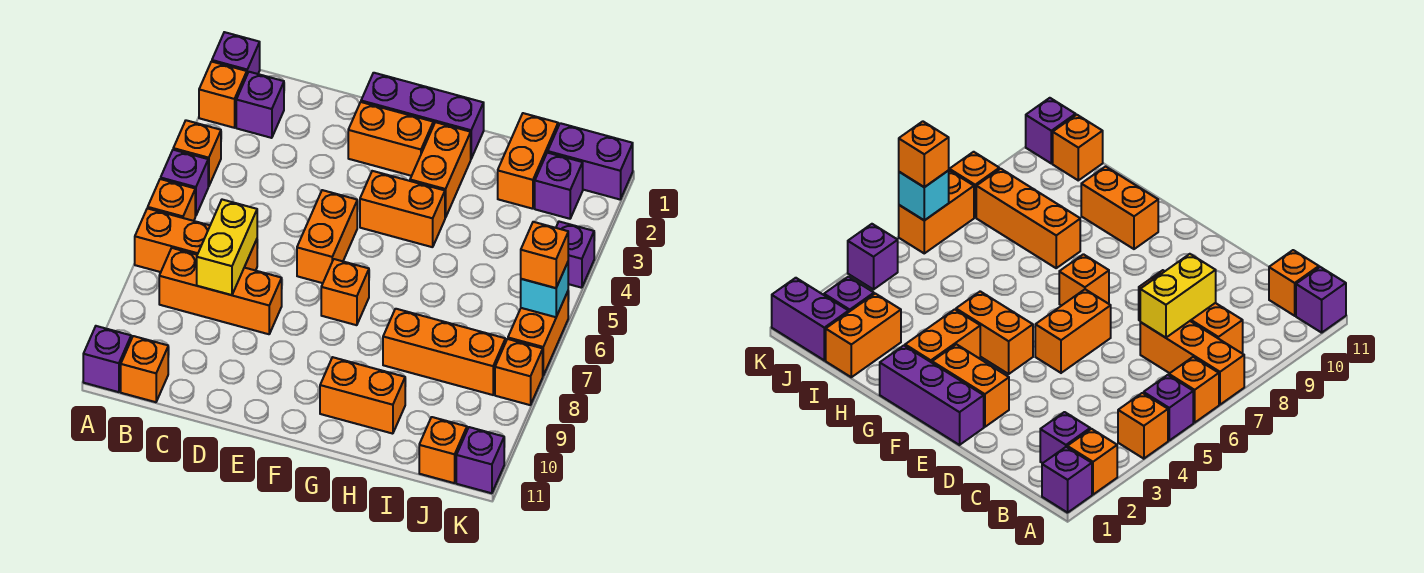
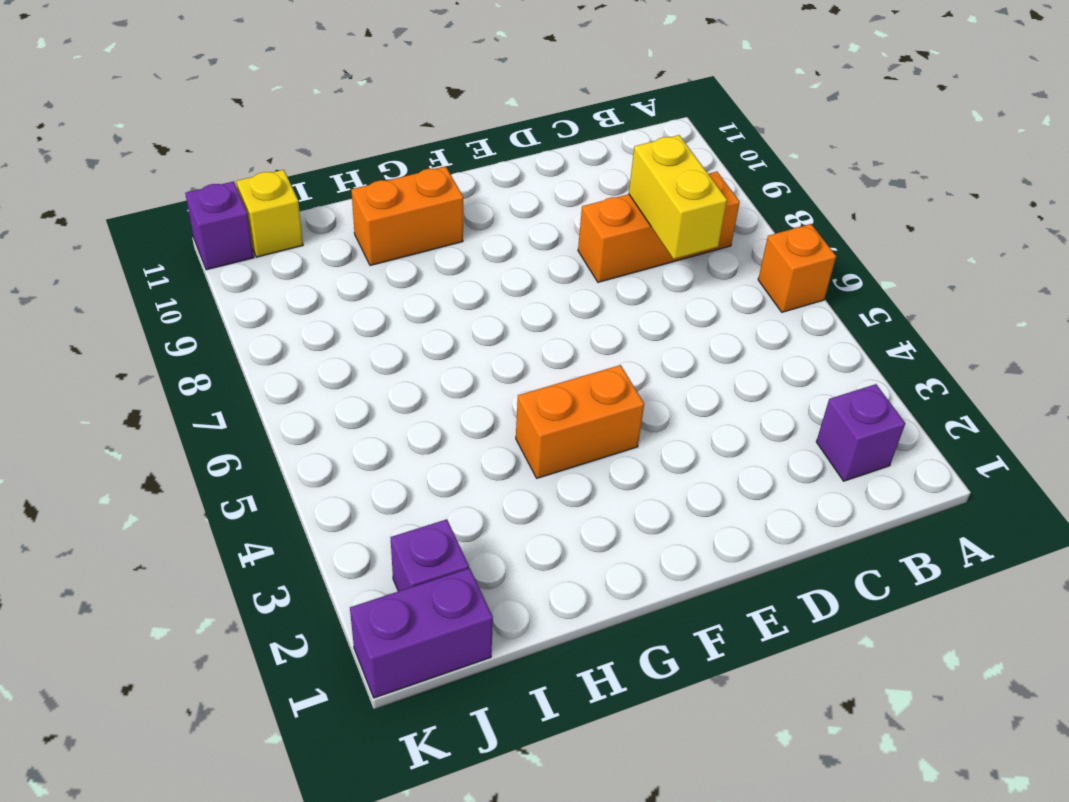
yellow 1x1 brick [236,170,303,257] -> orange 1x1 brick [419,417,467,483]
none -> purple 1x1 brick [212,32,260,74]
none -> orange 1x1 brick [199,62,247,128]
none -> orange 1x1 brick [173,120,221,187]

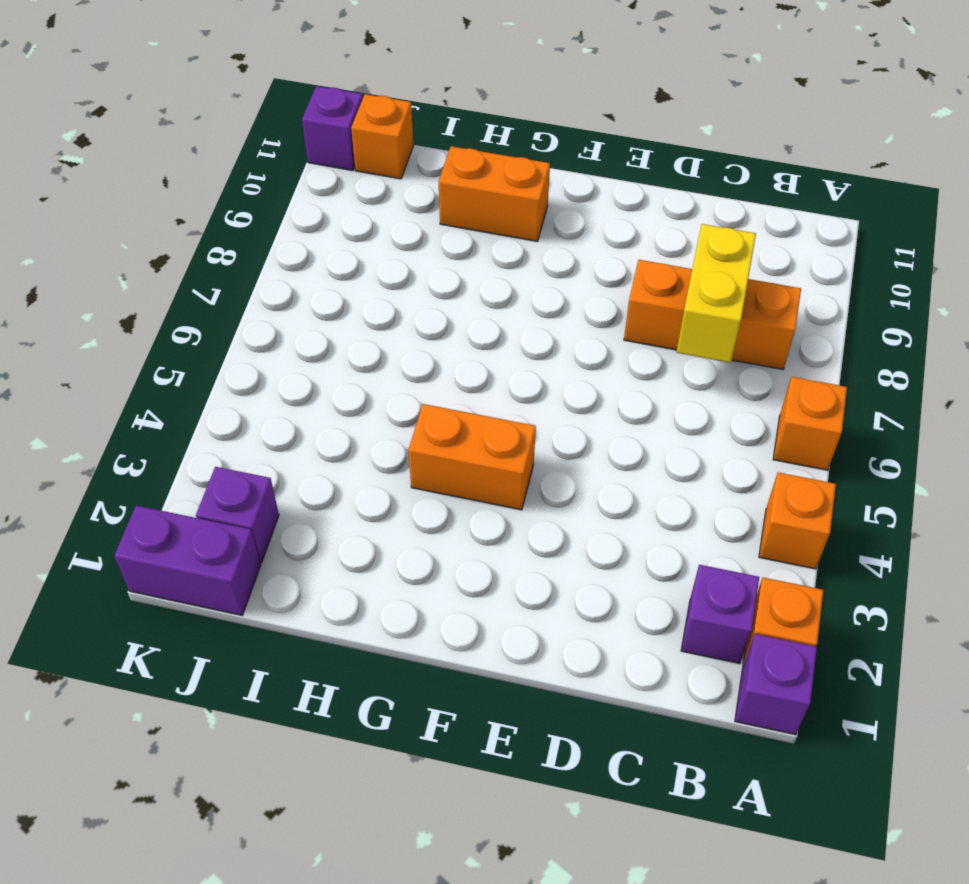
none -> purple 1x1 brick [161,150,208,216]
none -> orange 1x3 brick [135,208,257,272]
none -> purple 1x1 brick [83,326,131,392]

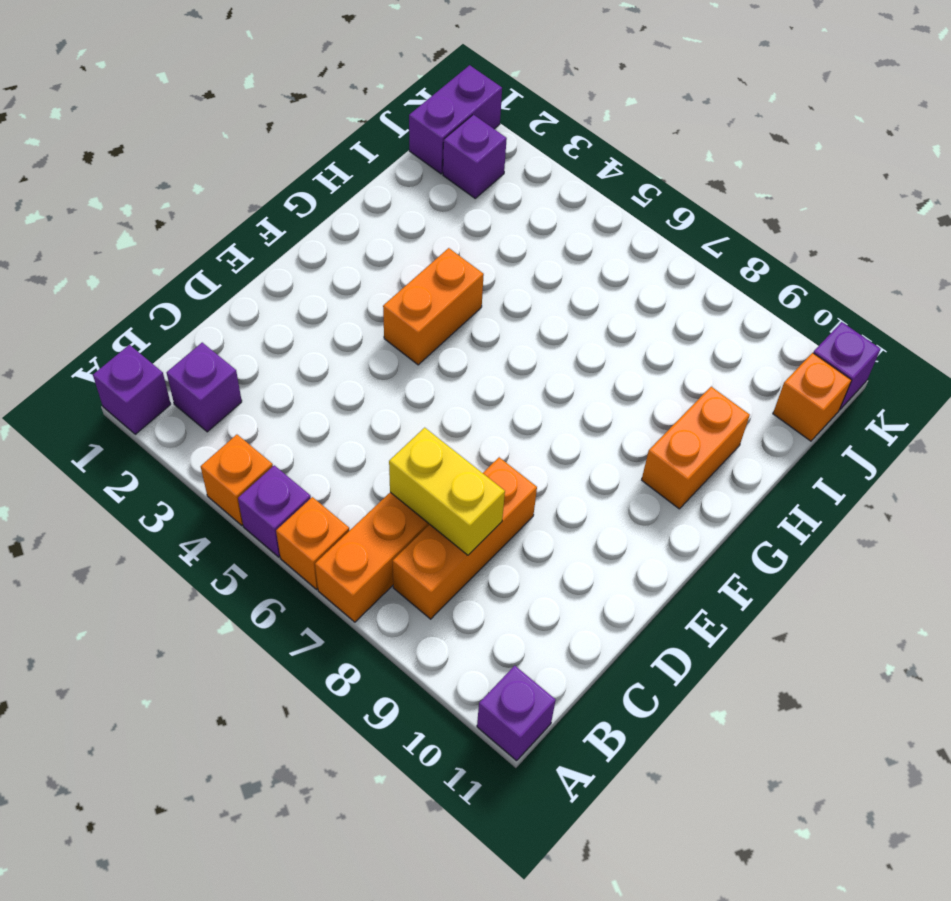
none -> orange 1x1 brick [199,62,247,128]
none -> orange 1x1 brick [121,336,168,402]
none -> purple 1x3 brick [361,73,484,158]

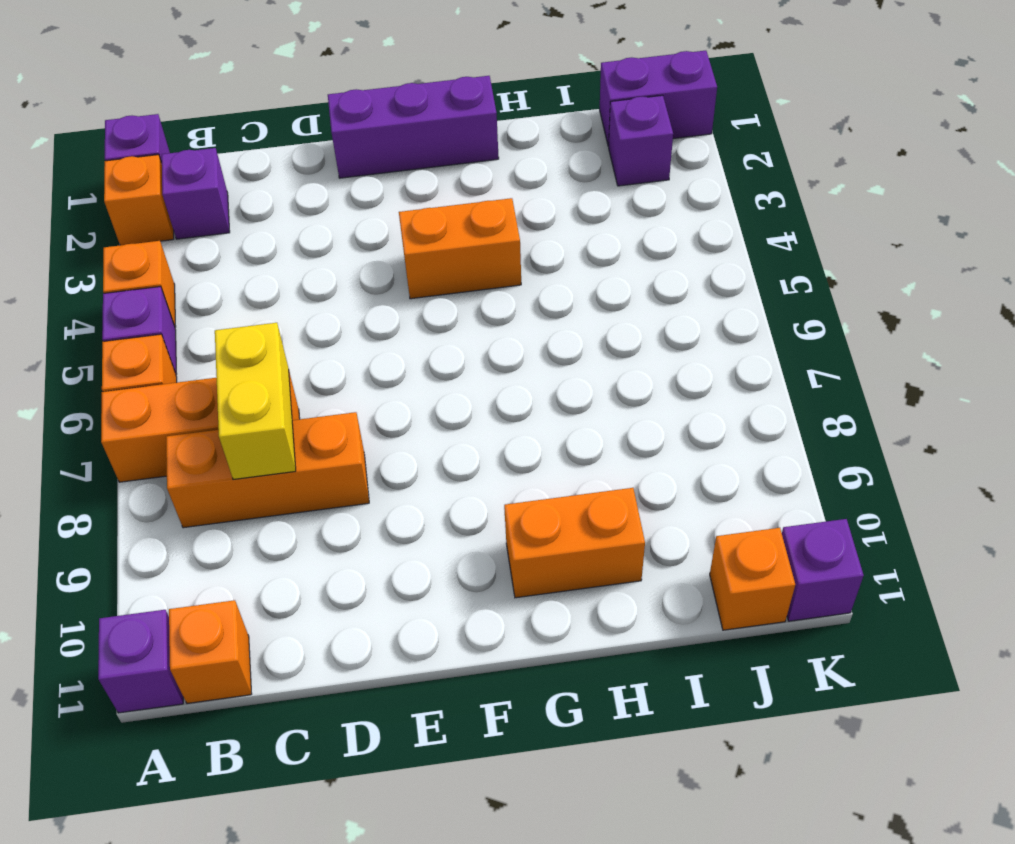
none -> orange 1x2 brick [348,102,433,176]
none -> orange 1x2 brick [297,190,357,283]
none -> orange 1x1 brick [321,259,369,325]

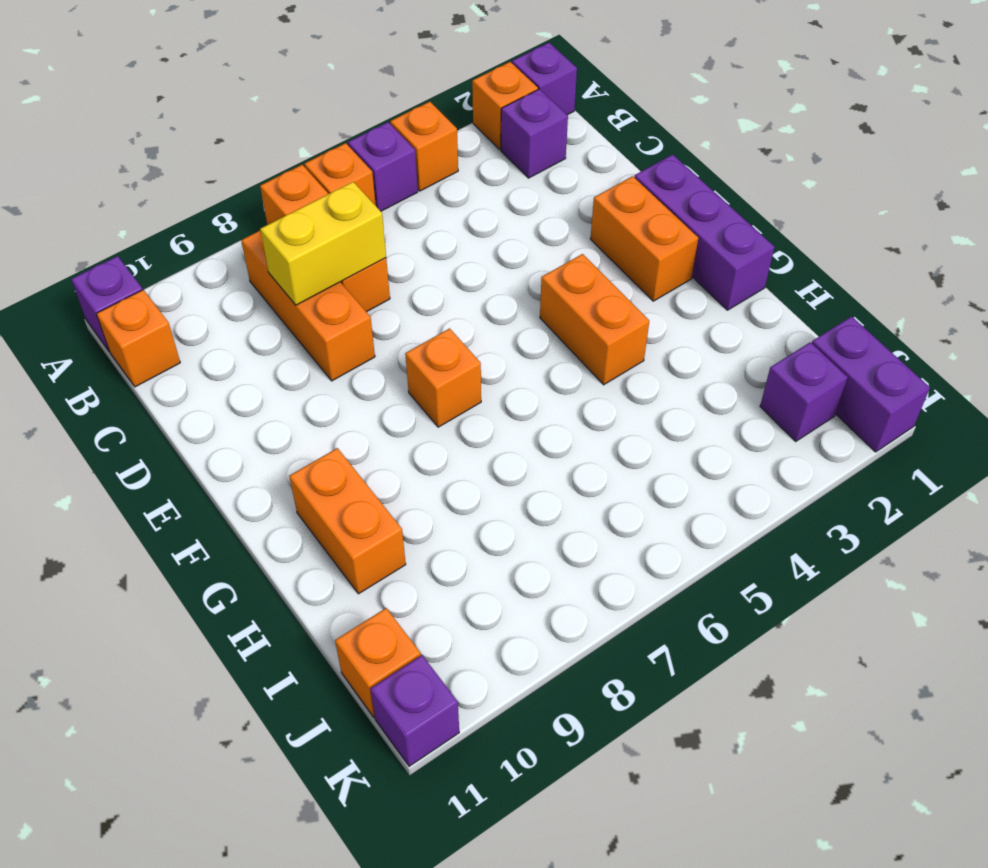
none -> orange 1x2 brick [297,190,357,283]
none -> orange 1x2 brick [410,122,471,218]
none -> orange 1x3 brick [383,309,505,395]

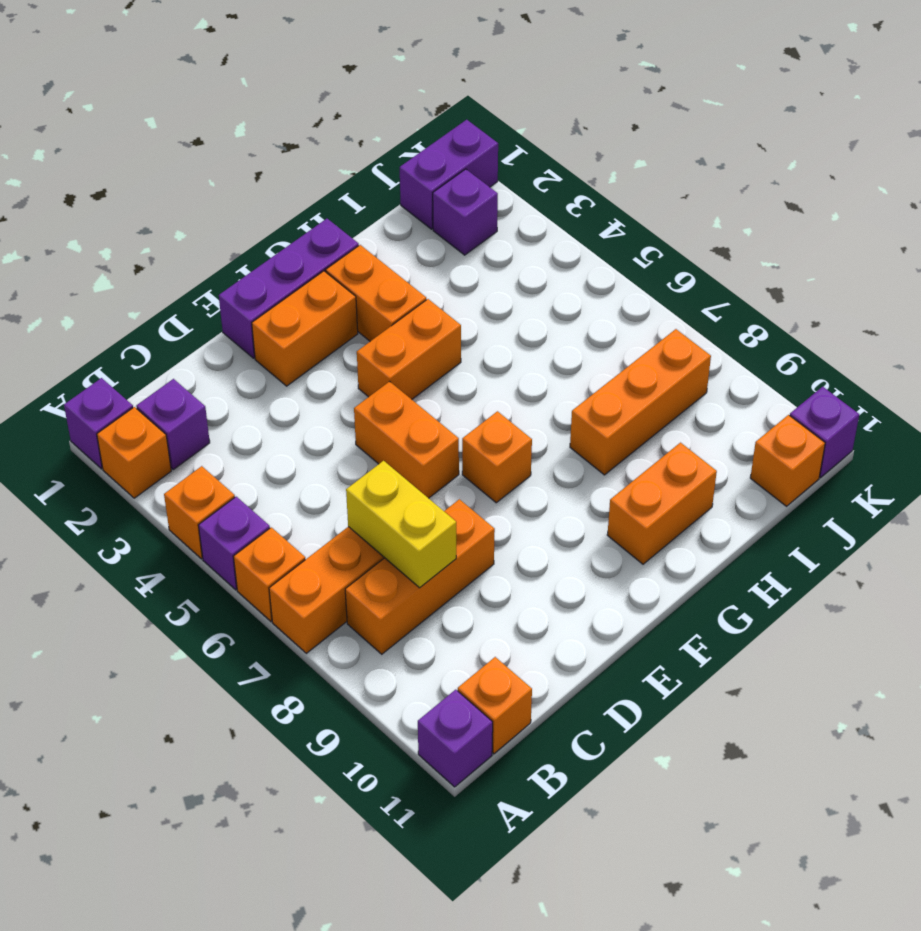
none -> orange 1x2 brick [498,113,558,209]
none -> purple 1x1 brick [556,222,594,288]
none -> orange 1x2 brick [508,292,568,375]

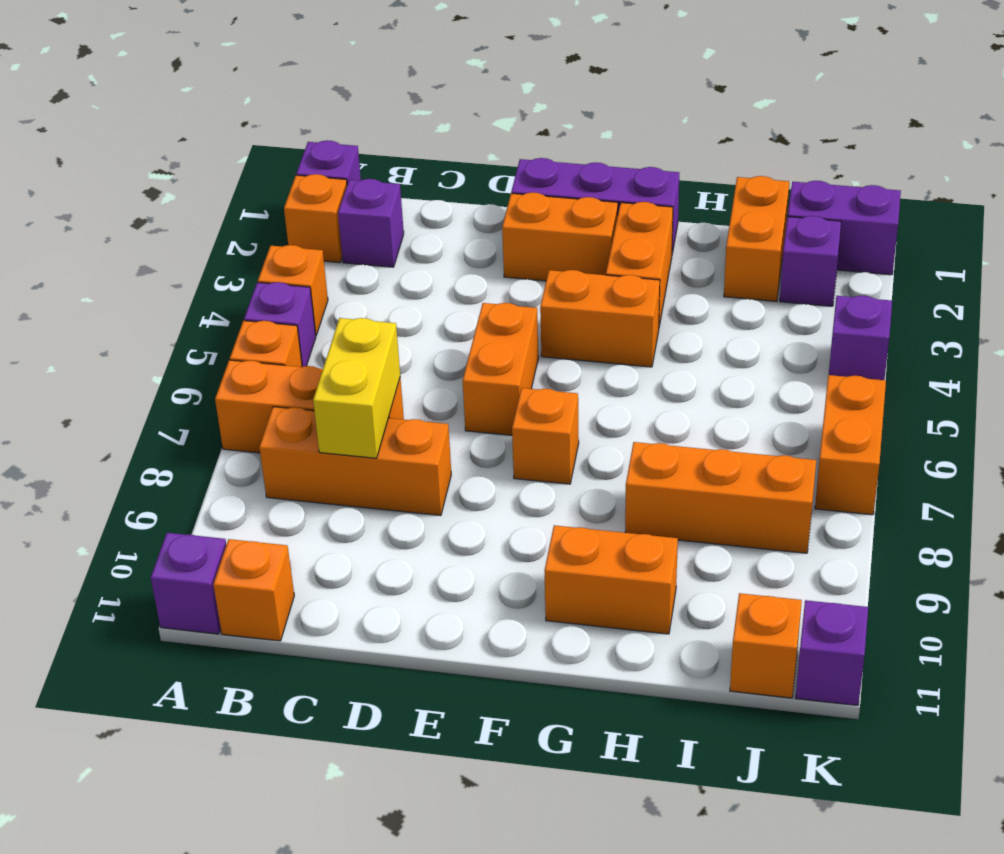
none -> orange 1x1 brick [495,339,543,405]
none -> cyan 1x1 brick [521,262,568,317]
none -> orange 1x1 brick [521,222,568,288]

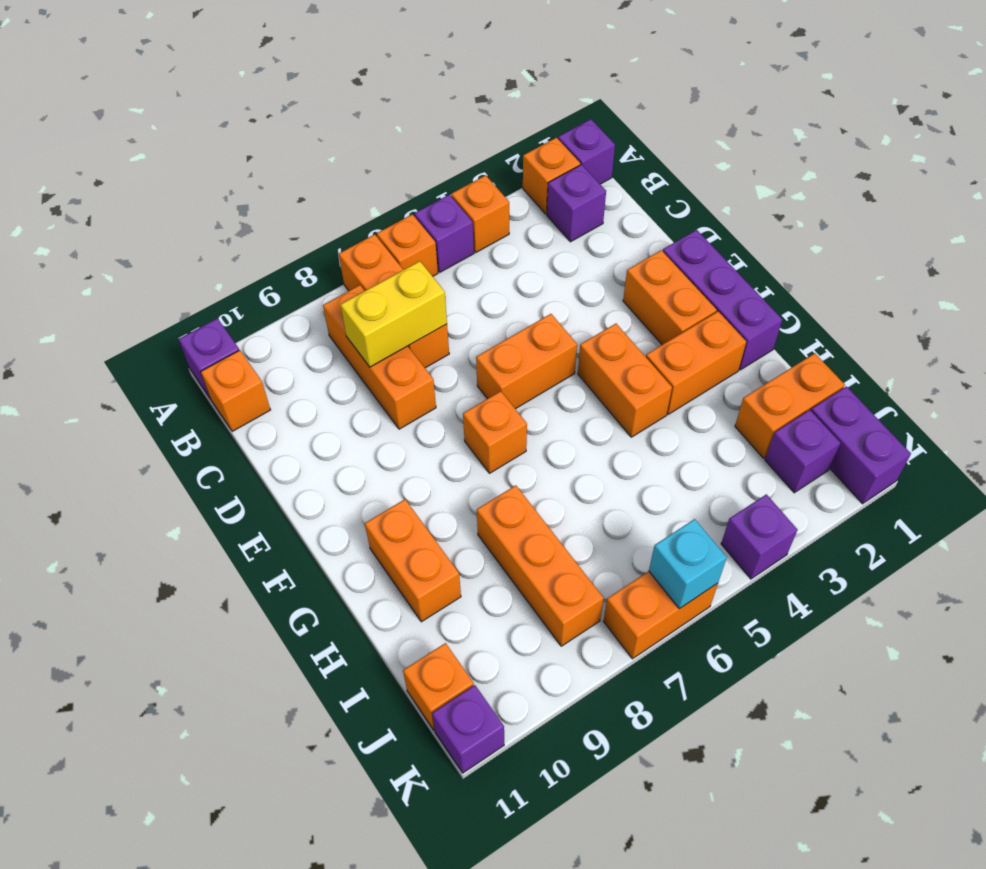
none -> orange 1x1 brick [495,339,543,405]
none -> orange 1x1 brick [521,222,568,288]

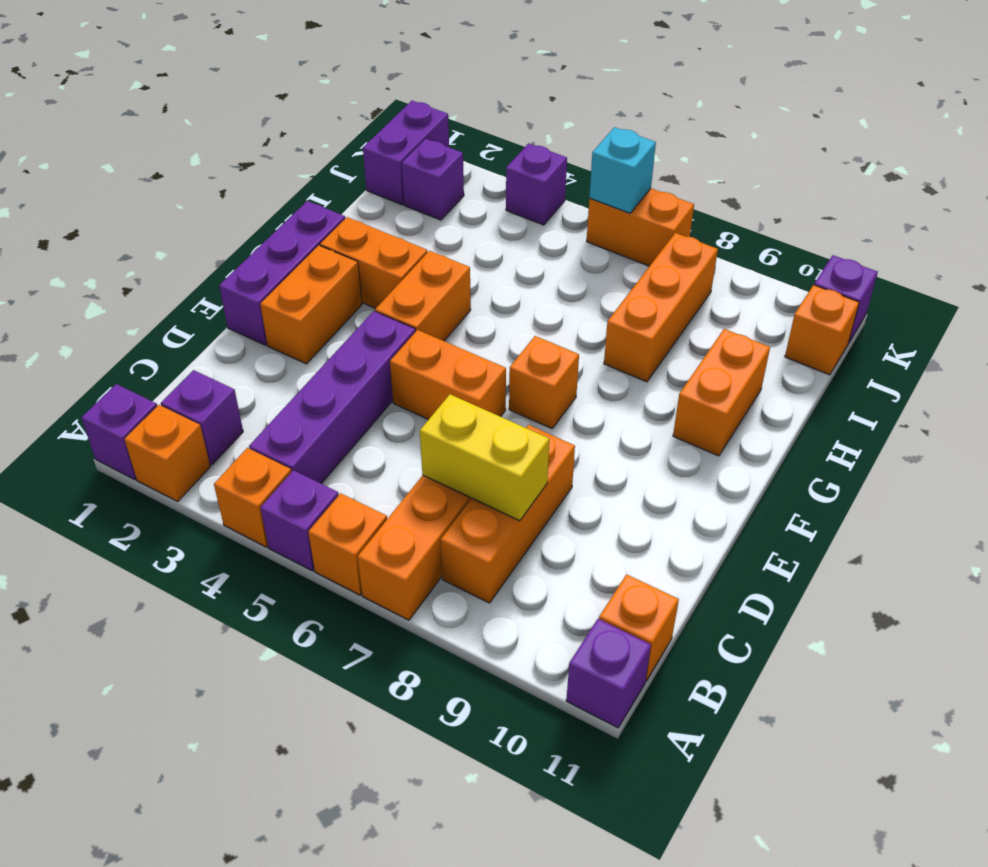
purple 1x4 brick [249,311,415,484] -> none
none -> orange 1x2 brick [498,113,558,209]
none -> orange 1x1 brick [495,339,543,405]
none -> orange 1x1 brick [521,222,568,288]

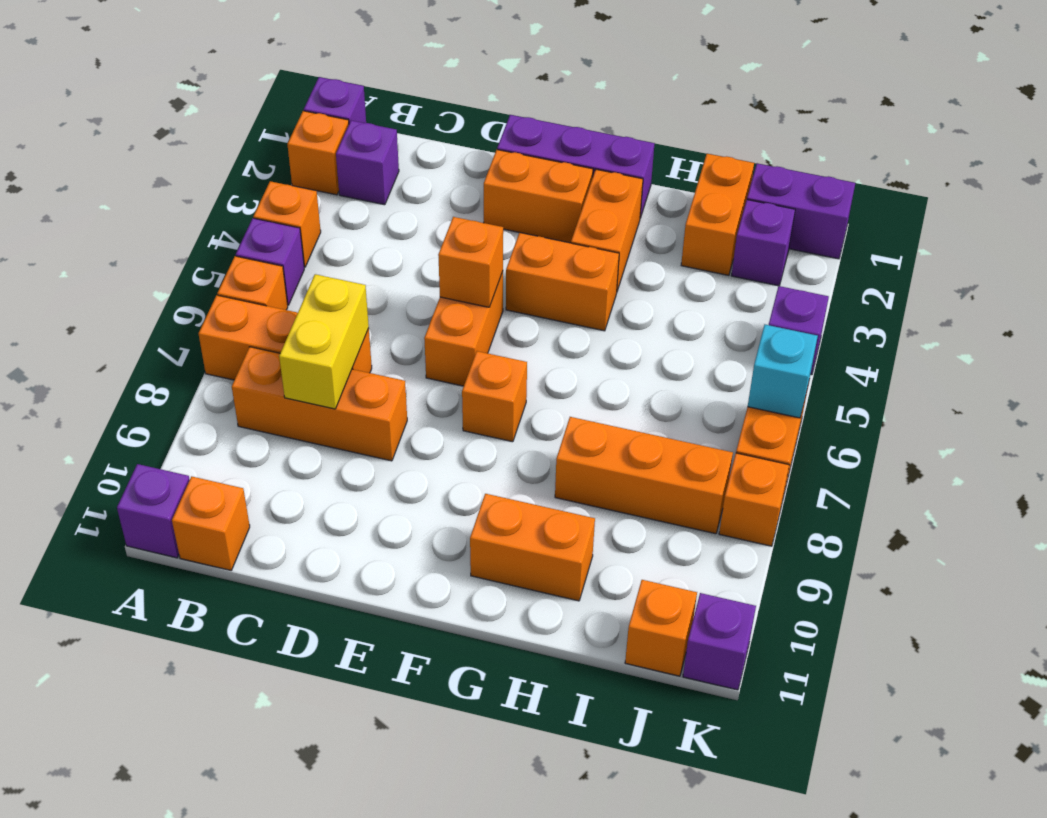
orange 1x1 brick [438,217,503,307] -> orange 1x1 brick moved to [521,222,568,288]

